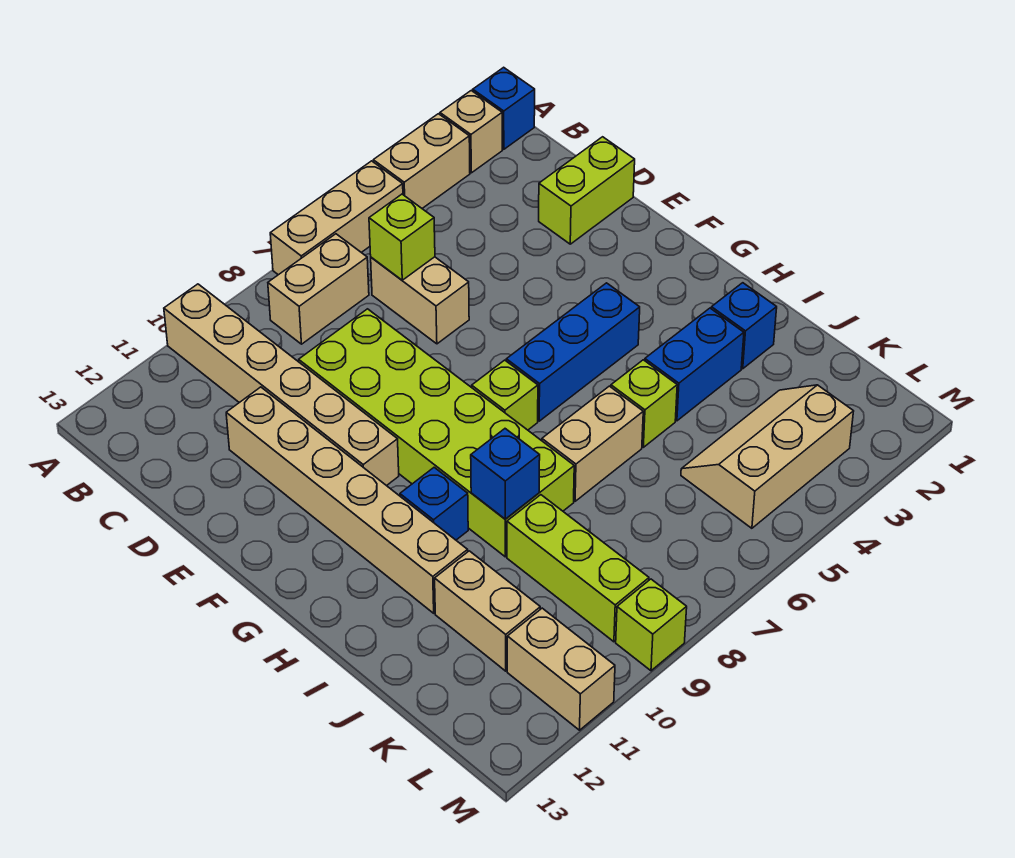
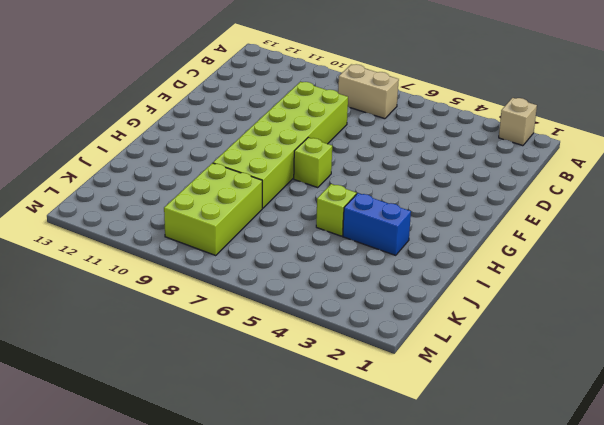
lime 2x3 brick [164,163,262,255] -> lime 1x3 brick [507,495,649,642]
none -> blue 1x1 brick [473,67,535,149]
none -> tan 1x2 brick [373,114,470,208]
none -> tan 1x3 brick [270,161,403,275]

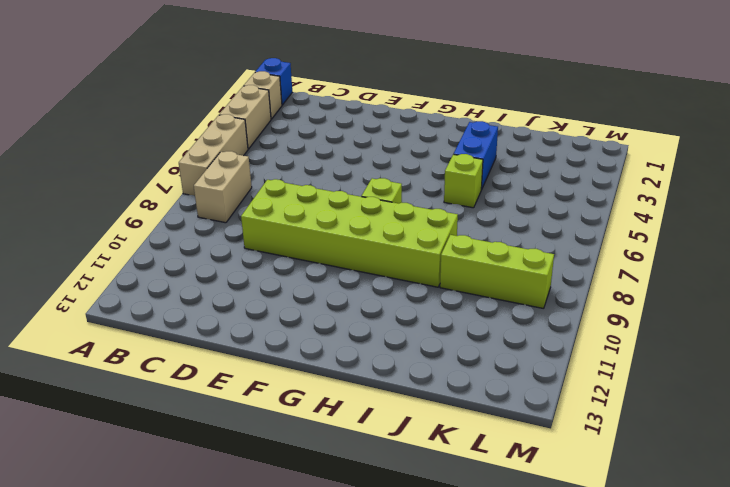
none -> tan 1x6 brick [164,284,399,486]
none -> tan 1x2 brick [371,257,469,344]
none -> lime 1x2 brick [539,137,635,244]

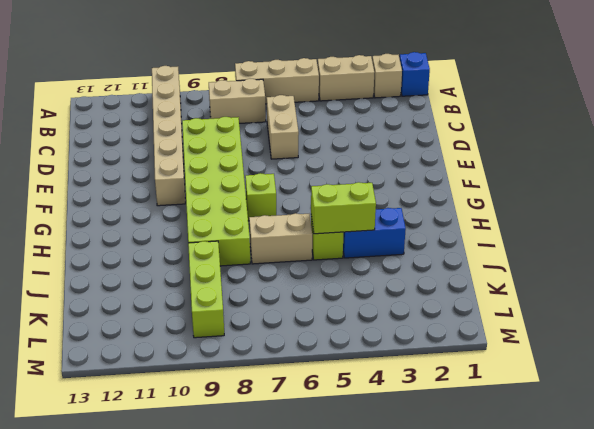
lime 1x2 brick [311,182,376,234] -> lime 1x2 brick moved to [539,137,635,244]
none -> tan 1x6 brick [226,387,468,613]
none -> blue 1x3 brick [506,283,640,421]
none -> blue 1x1 brick [400,467,468,540]

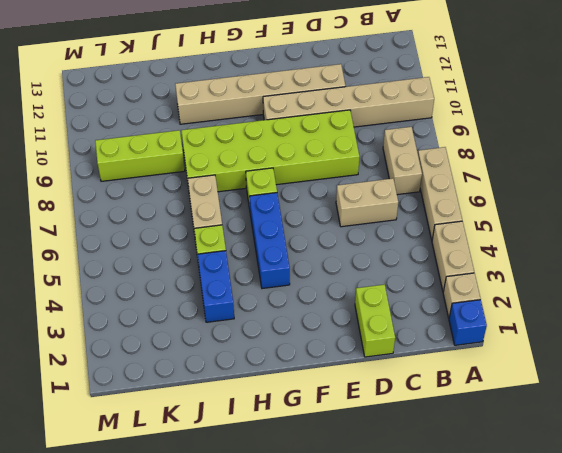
none -> blue 1x1 brick [400,467,468,540]
none -> blue 1x1 brick [711,283,777,369]
none -> tan 1x2 brick [435,551,540,671]

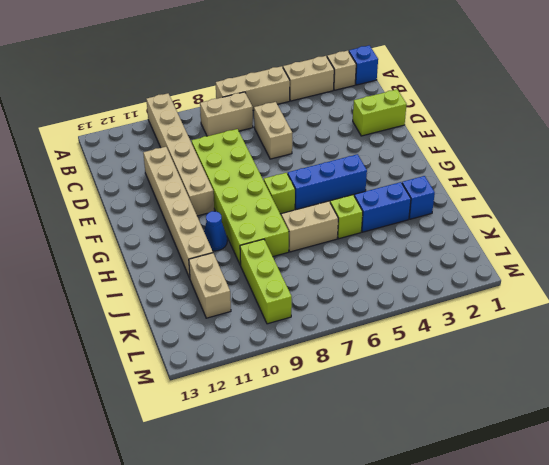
blue 1x1 cone [204,211,227,251] -> blue 1x1 brick [400,467,468,540]
none -> tan 2x3 slope [681,385,854,528]
none -> tan 1x2 brick [507,608,615,730]
none -> lime 1x1 brick [616,579,687,671]

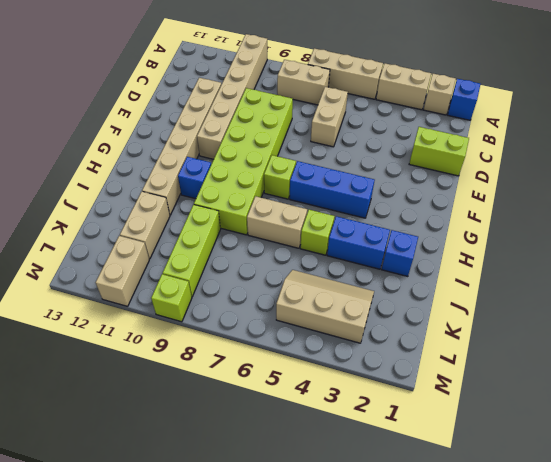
none -> lime 1x1 brick [369,194,435,280]
none -> blue 1x1 brick [471,429,540,519]

